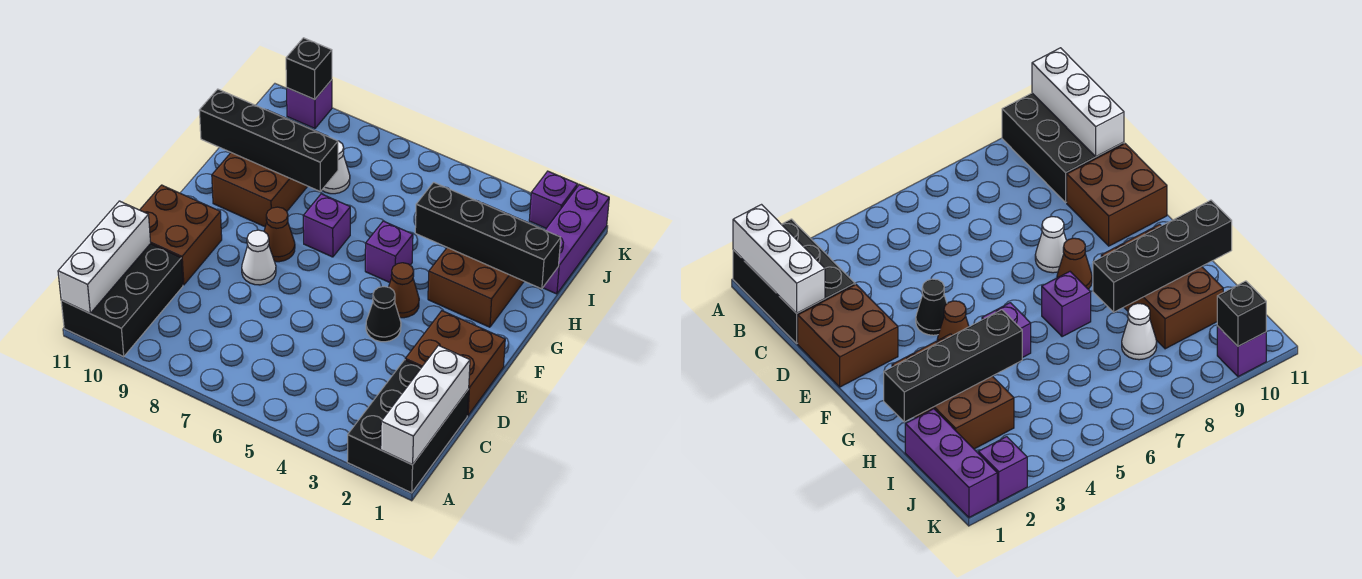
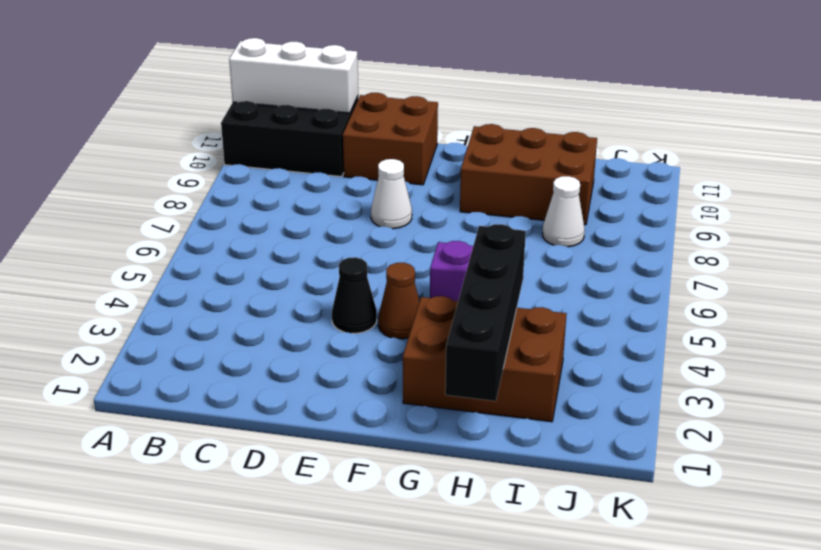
none -> black 2x3 brick [347,360,469,493]
none -> brown 2x2 brick [405,311,505,416]
none -> brown 1x1 cone [264,207,295,262]

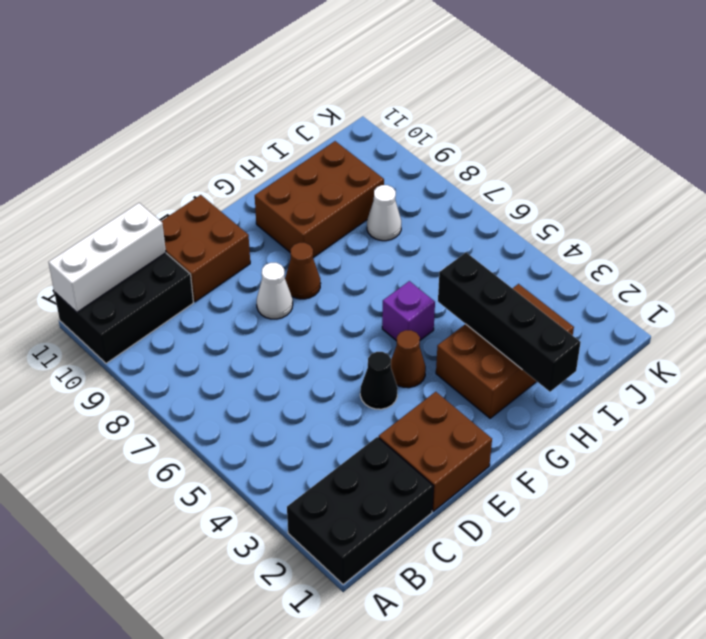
none -> purple 1x1 brick [303,194,350,257]
none -> purple 1x3 brick [543,185,609,294]
none -> purple 1x1 brick [529,171,578,228]

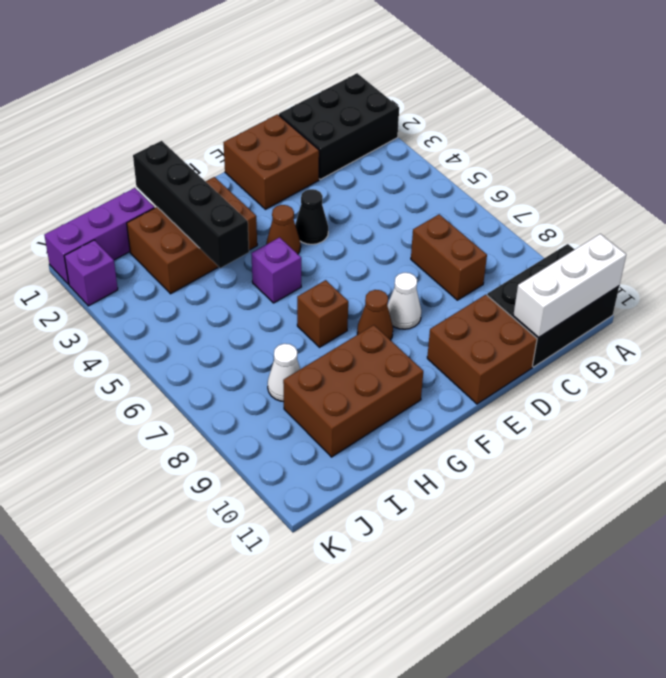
brown 1x2 brick [411,214,487,300] -> none
brown 1x1 brick [297,280,348,347] -> purple 1x1 brick [303,194,350,257]
none -> purple 1x1 brick [287,80,332,128]
none -> white 1x3 brick [381,346,470,465]
none -> black 1x4 brick [199,89,338,191]

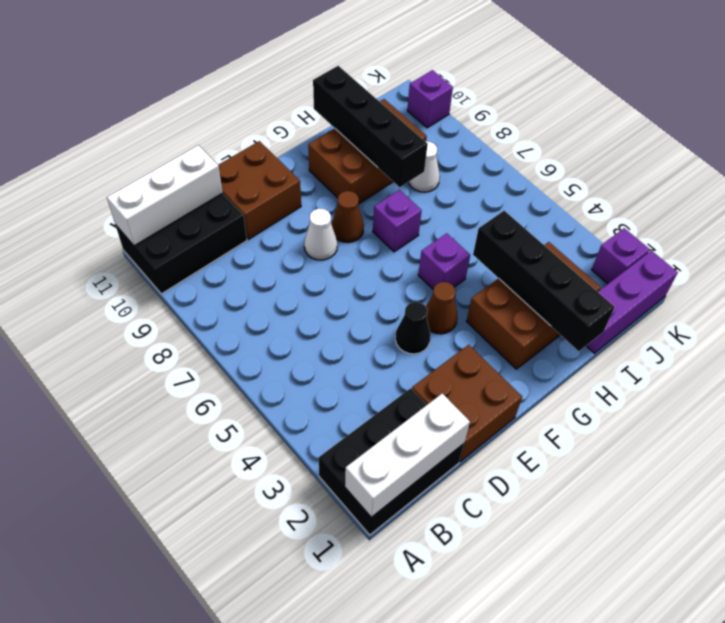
none -> black 1x1 brick [286,38,332,100]

